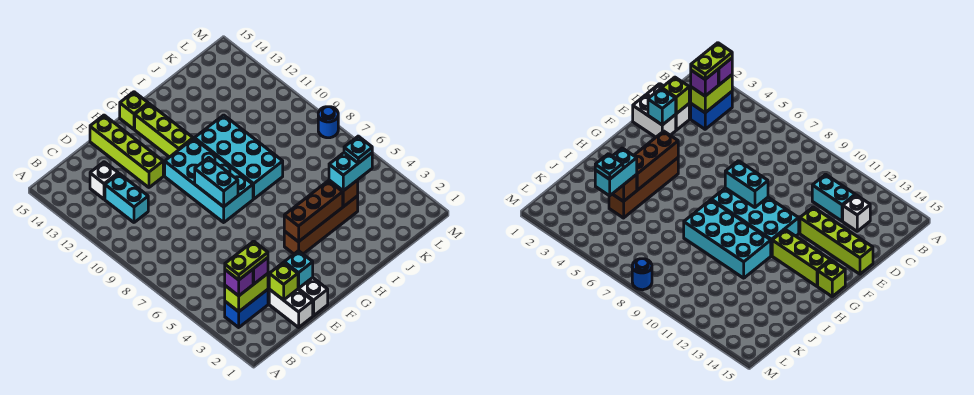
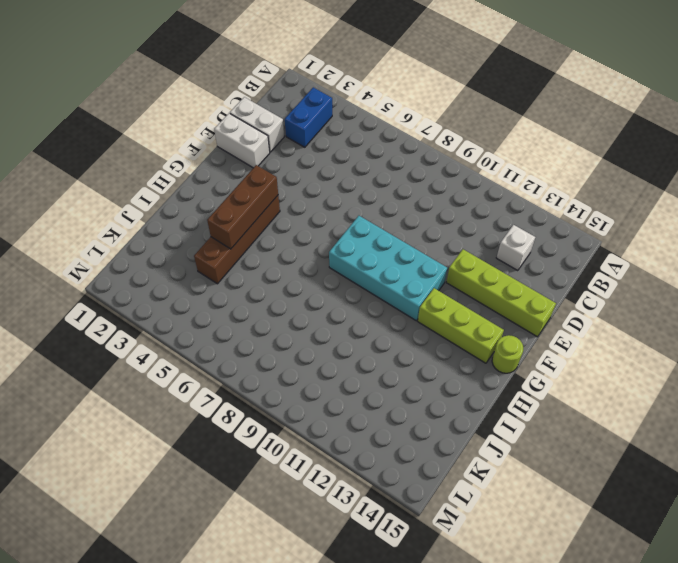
lime 1x1 round brick [492,335,523,373] -> lime 1x1 brick [120,92,148,129]
none -> cyan 1x2 brick [105,174,148,222]
none -> cyan 2x4 brick [194,115,283,199]
none -> blue 1x1 round brick [318,107,338,138]

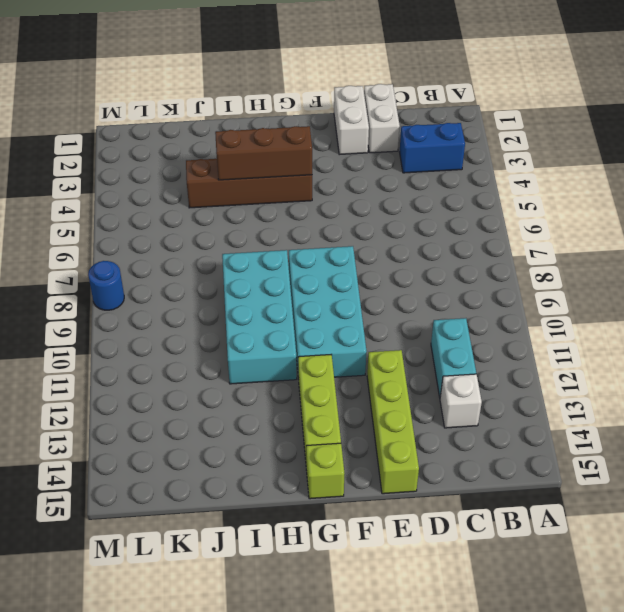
none -> lime 1x2 brick [225,274,268,312]
none -> lime 1x1 brick [269,262,298,300]
none -> cyan 1x1 brick [284,251,313,288]

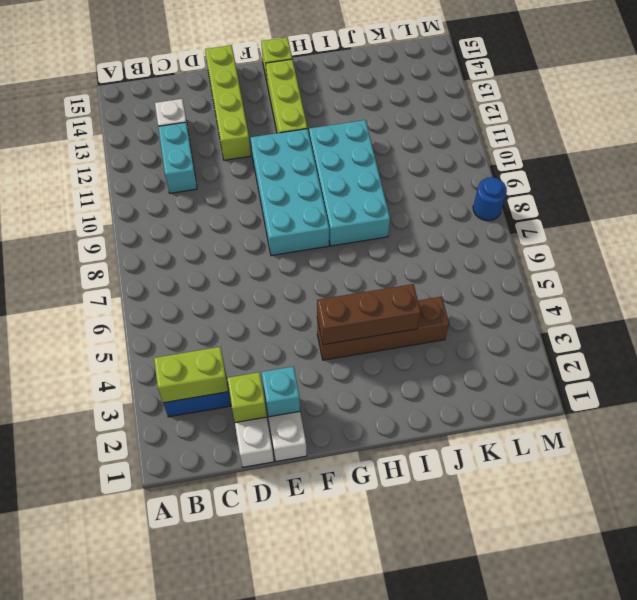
none -> cyan 1x2 brick [195,158,238,207]
none -> brown 1x1 brick [329,180,358,207]
none -> purple 1x1 brick [225,269,253,296]

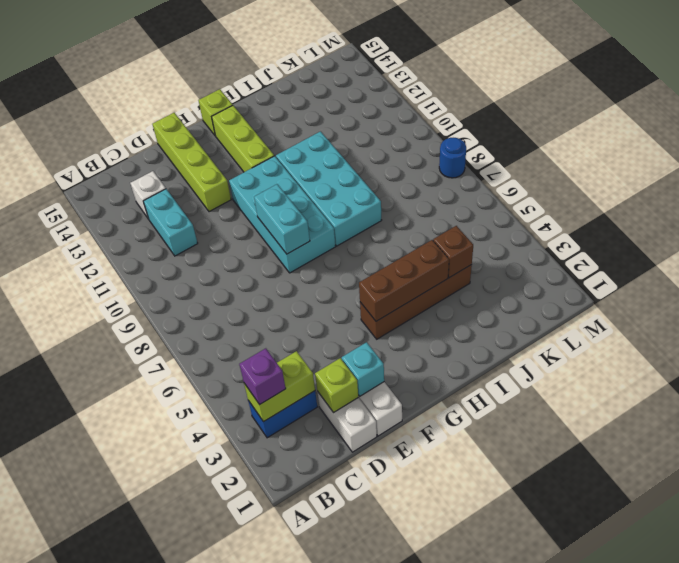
none -> purple 1x1 brick [253,258,268,284]
none -> cyan 1x2 brick [329,153,372,191]
none -> lime 1x2 plate [225,241,268,280]

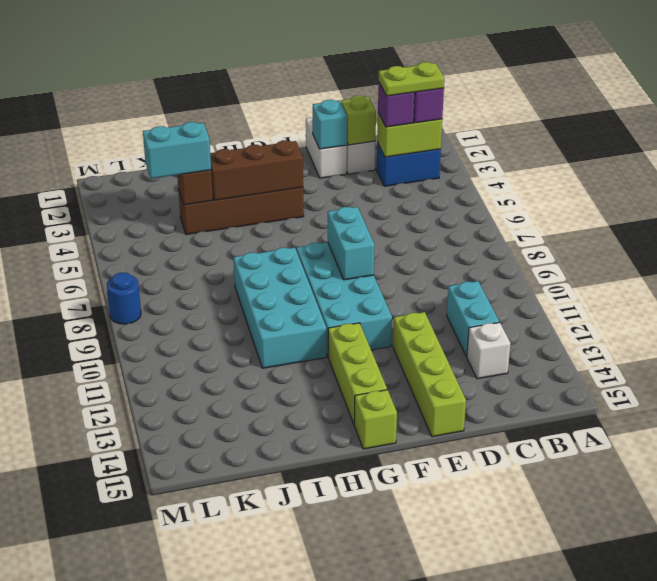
none -> cyan 1x1 plate [344,136,372,163]

